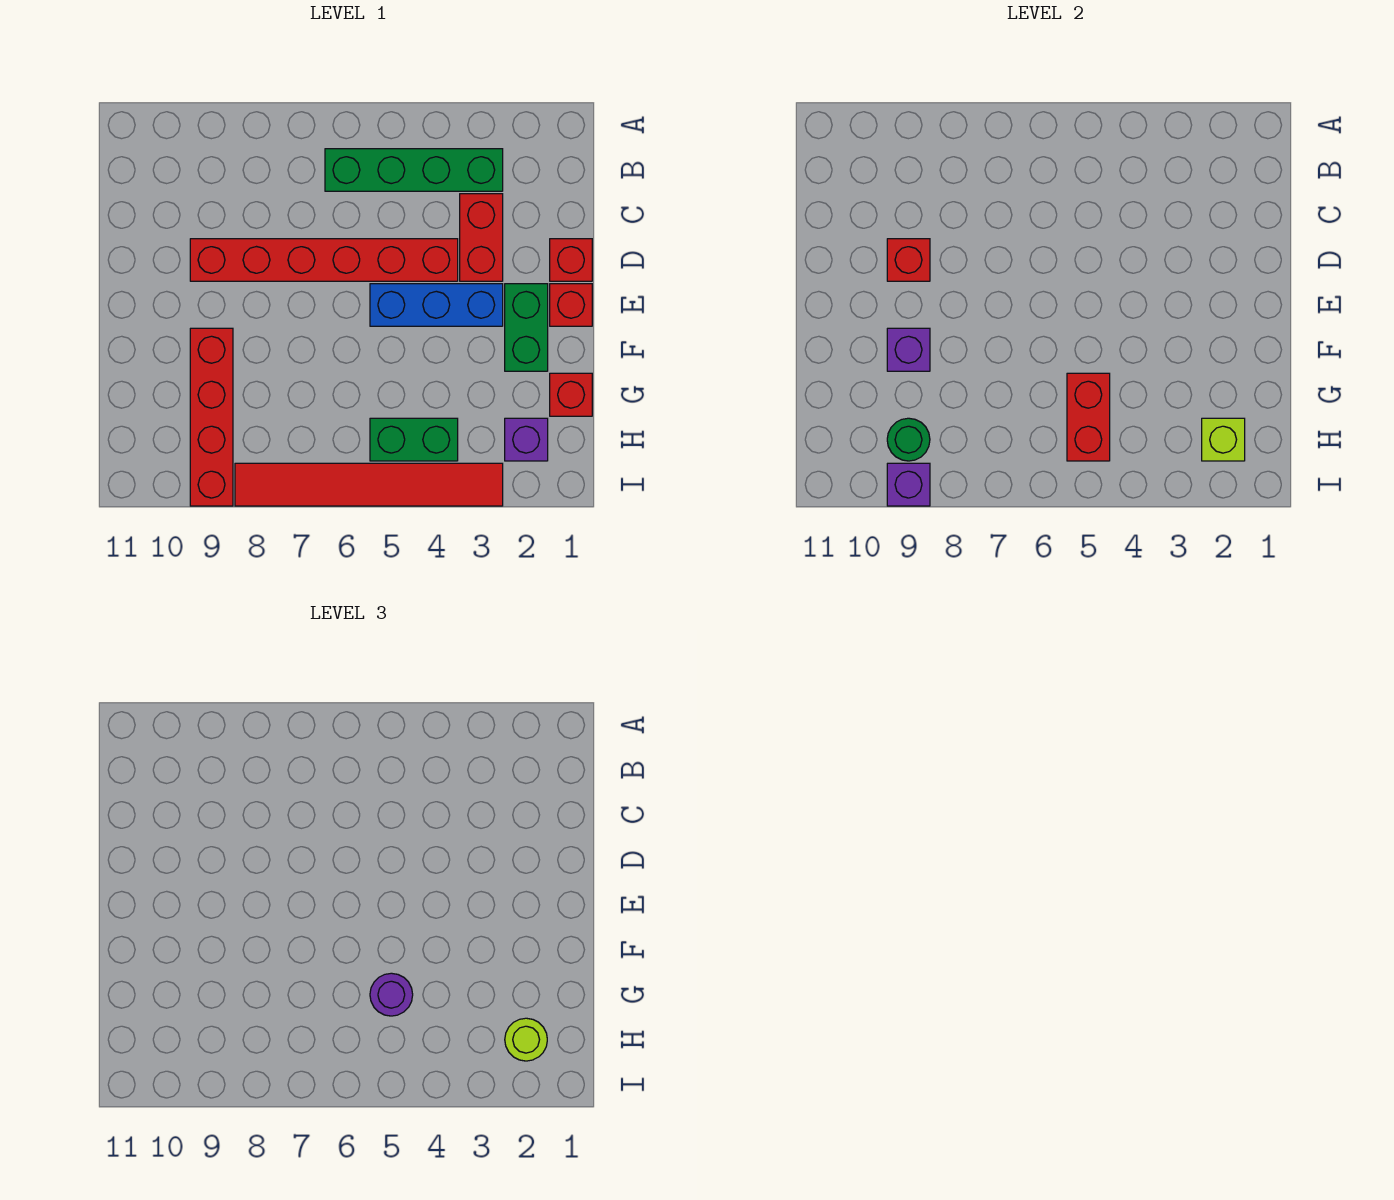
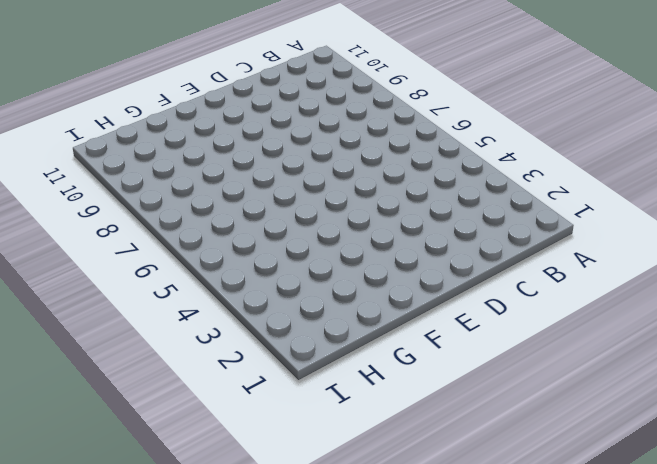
none -> green 1x4 brick [325,149,503,191]
none -> red 1x2 brick [460,194,503,281]
none -> red 1x1 brick [550,239,592,281]

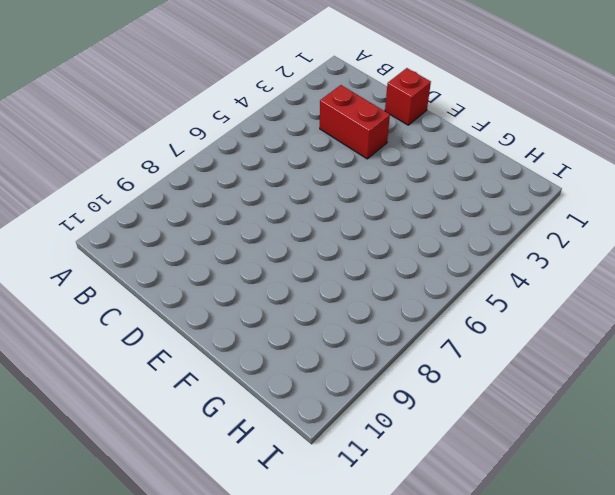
none -> green 1x4 brick [325,149,503,191]
none -> red 1x6 brick [190,239,458,281]
none -> red 1x1 brick [550,284,592,326]

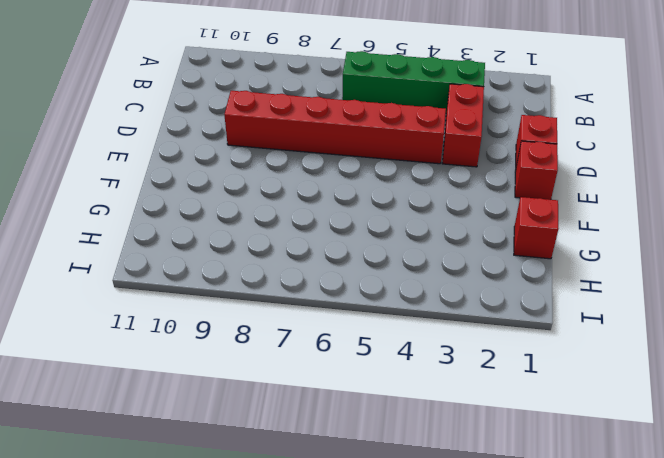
none -> green 1x2 brick [505,284,548,371]
none -> blue 1x3 brick [370,284,503,326]
none -> red 1x4 brick [190,328,233,506]

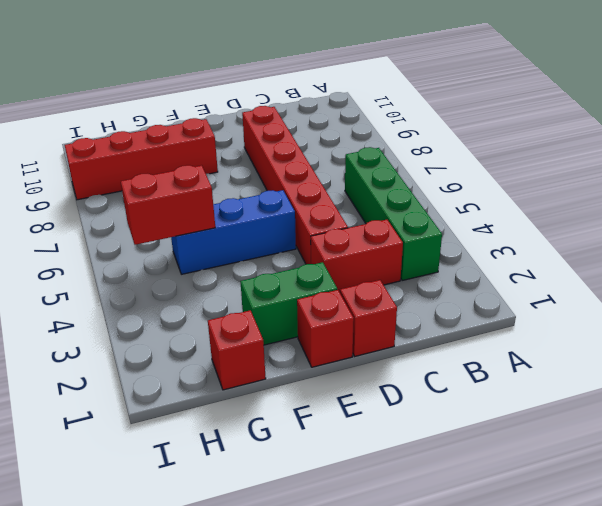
blue 1x3 brick [171,190,296,274] -> blue 1x3 brick turned to [370,284,503,326]
none -> purple 1x1 brick [505,418,548,461]
none -> green 1x2 brick [370,418,458,461]
none -> red 1x6 tile [235,463,503,506]

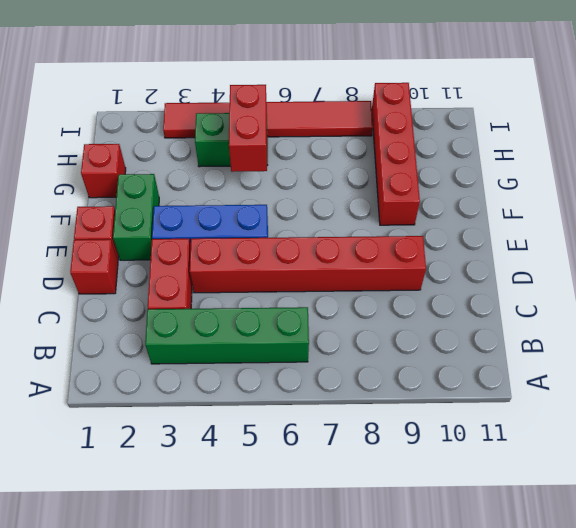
none -> purple 1x1 brick [505,418,548,461]
none -> red 1x1 brick [887,239,930,281]
none -> purple 1x1 brick [887,328,930,371]

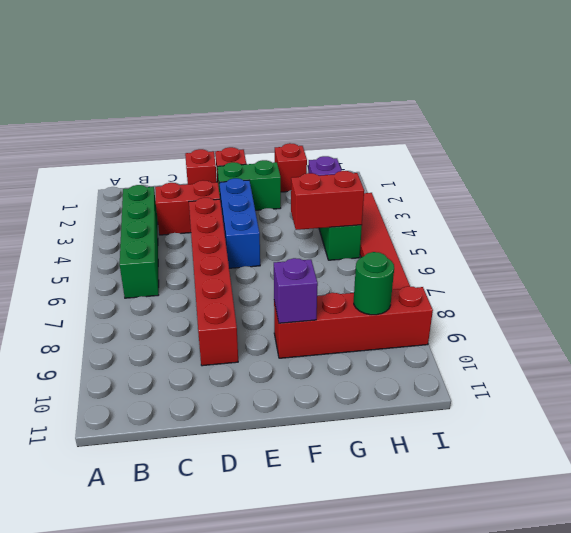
none -> red 1x1 brick [887,239,930,281]
none -> lime 1x1 brick [1202,418,1245,461]
none -> purple 1x1 brick [887,463,930,506]

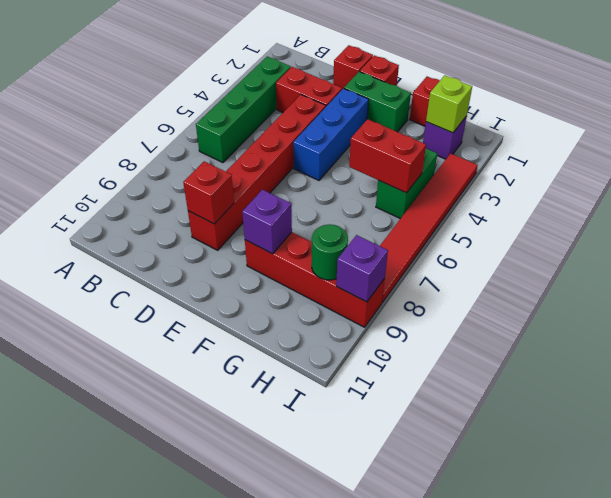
none -> purple 1x1 round brick [370,973,413,1016]
none -> lime 1x1 round brick [505,1018,547,1061]

